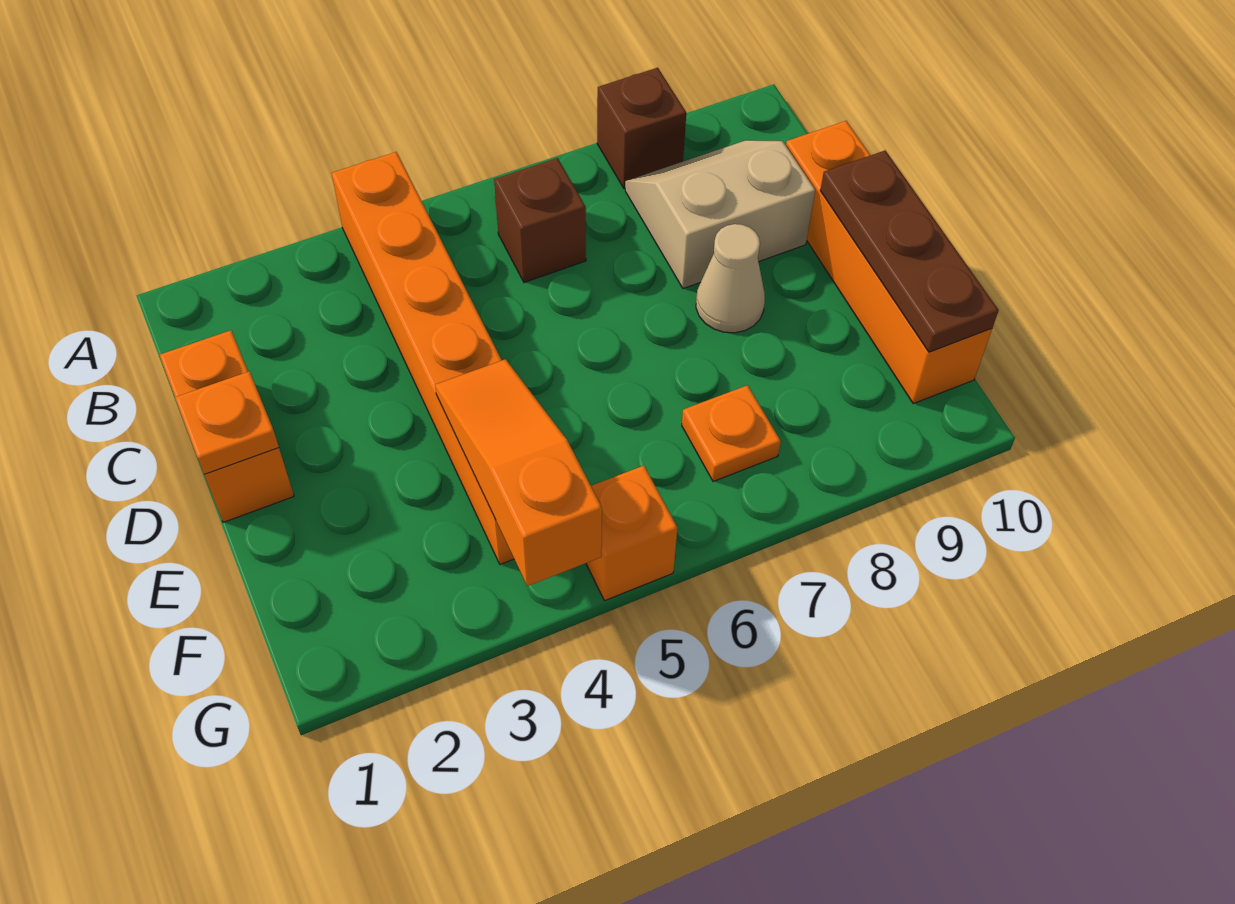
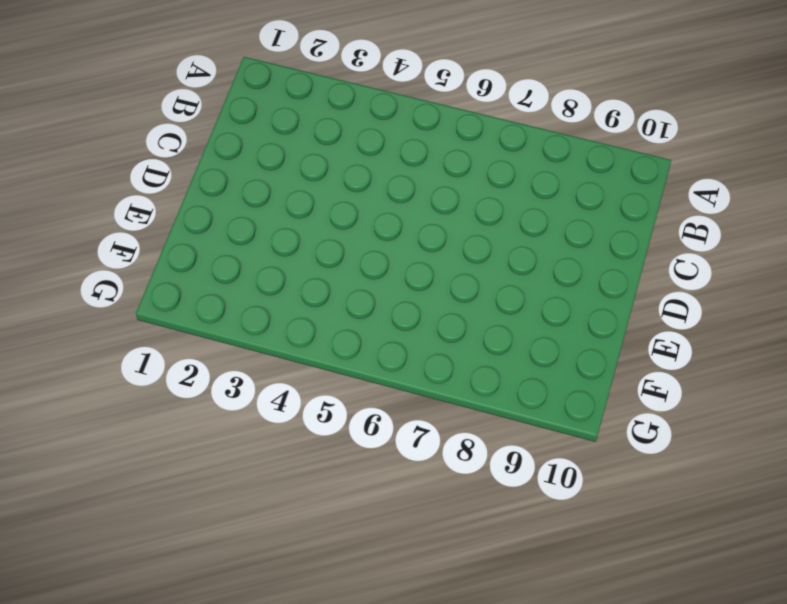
none -> orange 1x6 brick [331,152,514,565]
none -> brown 1x1 brick [597,68,686,189]
none -> brown 1x1 brick [494,158,586,282]

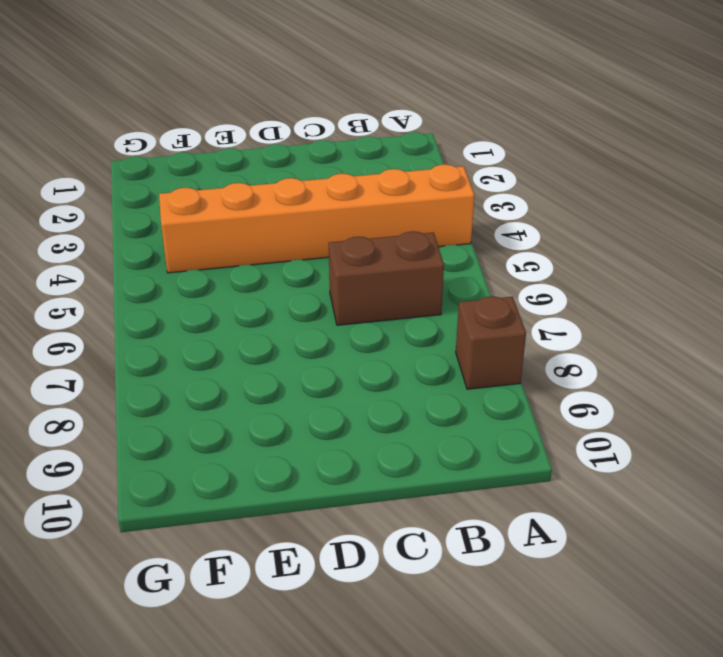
brown 1x2 brick [329,231,444,325] -> brown 1x1 brick [494,158,586,282]
none -> tan 2x2 slope [625,140,815,289]
none -> orange 1x2 brick [160,330,294,522]
none -> orange 1x4 brick [786,121,992,404]

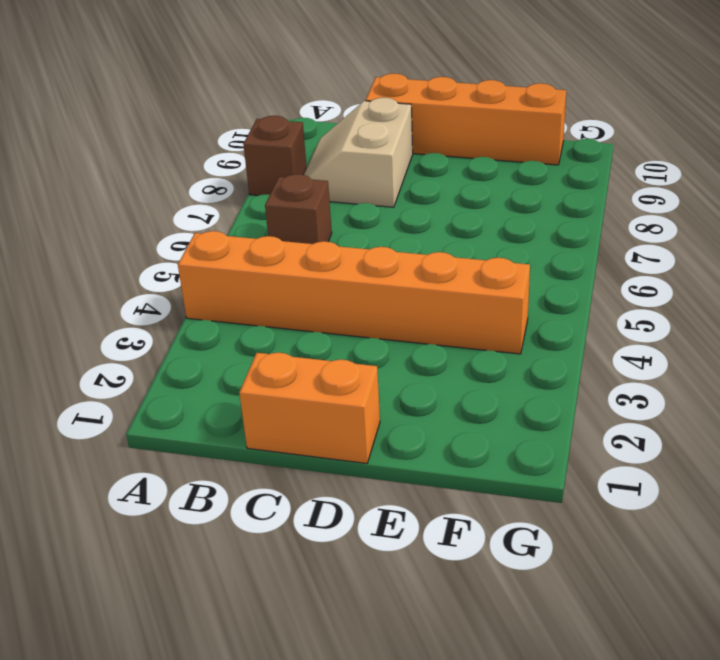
none -> tan 1x1 cone [696,224,765,333]
none -> orange 1x1 plate [682,385,781,482]
none -> orange 1x1 brick [586,466,677,601]

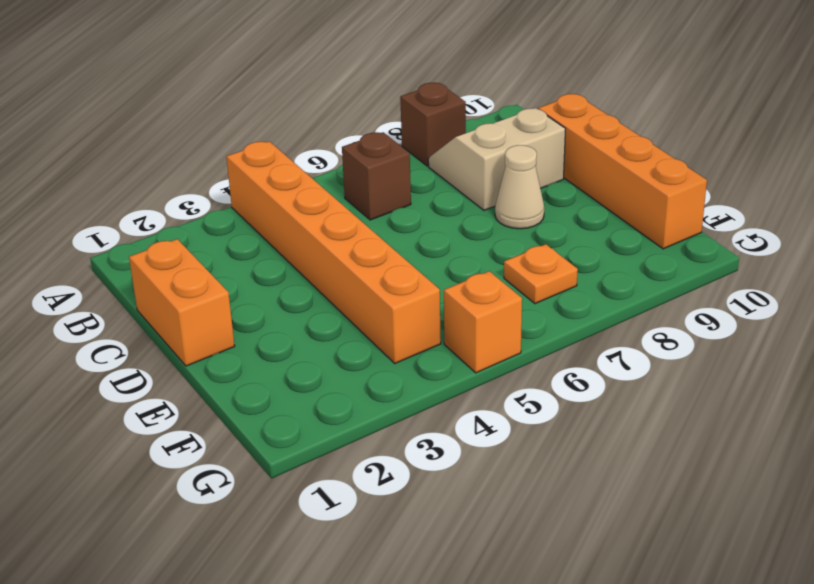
none -> orange 1x1 plate [175,371,279,474]
none -> brown 1x3 plate [820,151,999,352]
none -> orange 1x3 slope [435,359,602,586]

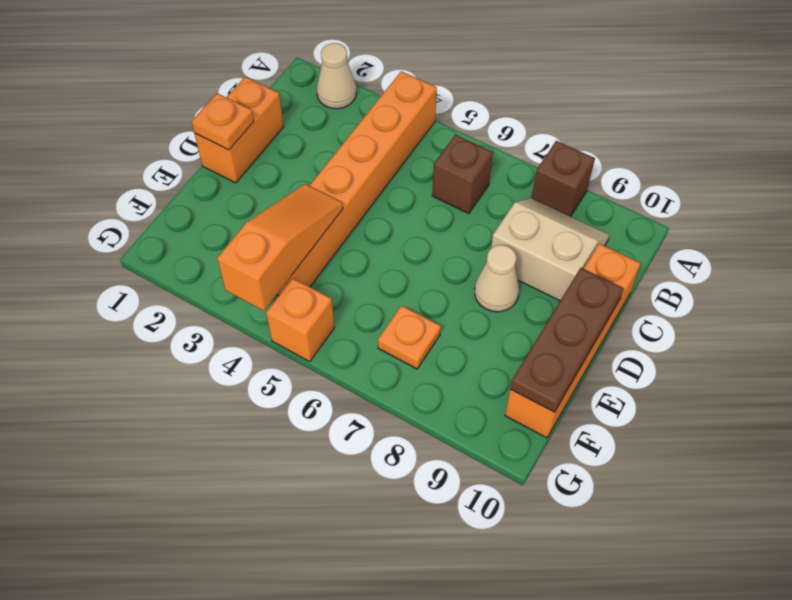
tan 1x1 cone [317,43,356,109] -> none

